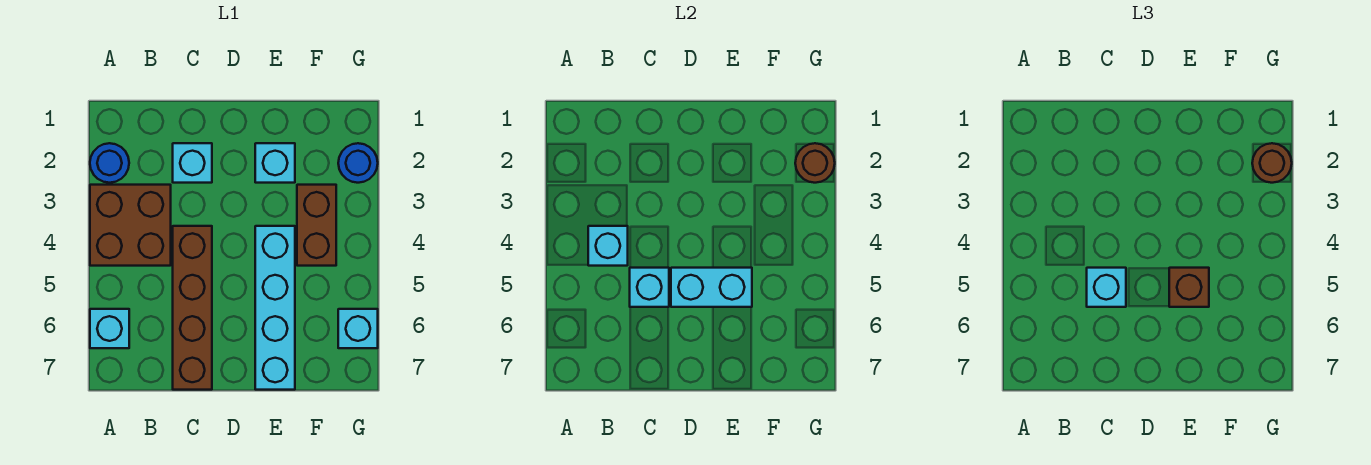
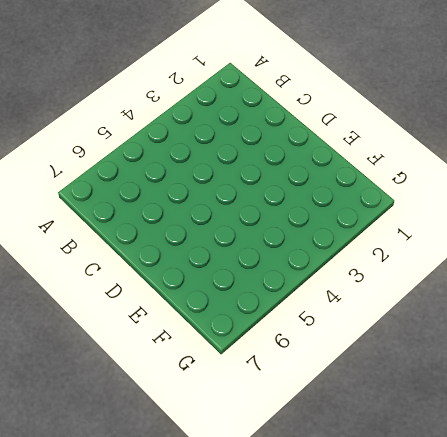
none -> blue 1x1 round brick [90,143,129,183]
none -> brown 2x2 brick [90,185,171,266]
none -> cyan 1x1 brick [90,309,129,348]

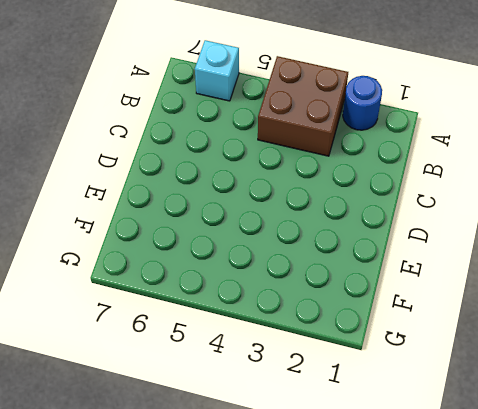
none -> cyan 1x1 brick [173,143,212,183]
none -> brown 1x4 brick [173,226,212,390]
none -> cyan 1x1 brick [255,143,295,183]

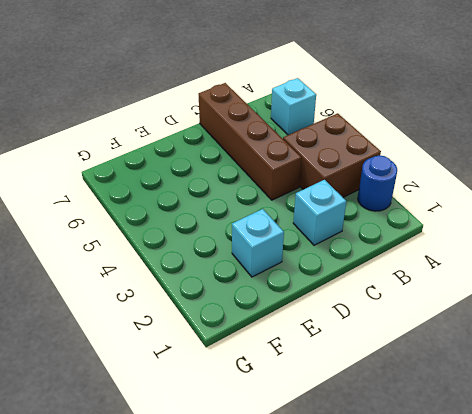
none -> cyan 1x4 brick [255,226,295,390]
none -> brown 1x2 brick [297,185,336,266]
none -> blue 1x1 round brick [338,143,378,183]

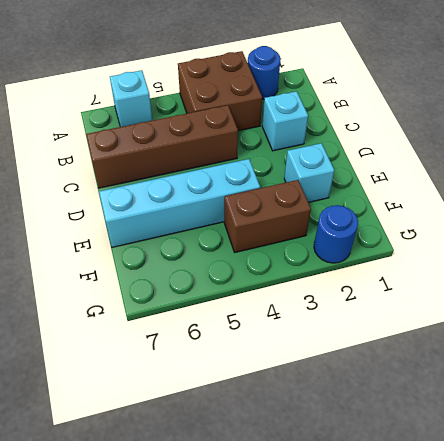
none -> cyan 1x1 brick [338,309,378,348]
none -> cyan 1x1 brick [588,226,628,266]
none -> cyan 1x1 brick [630,268,669,307]

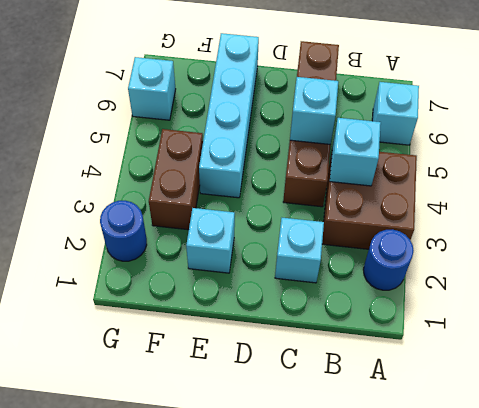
none -> cyan 1x2 brick [671,268,752,307]
none -> brown 1x1 round brick [795,143,835,183]
none -> cyan 1x1 brick [1087,268,1126,307]

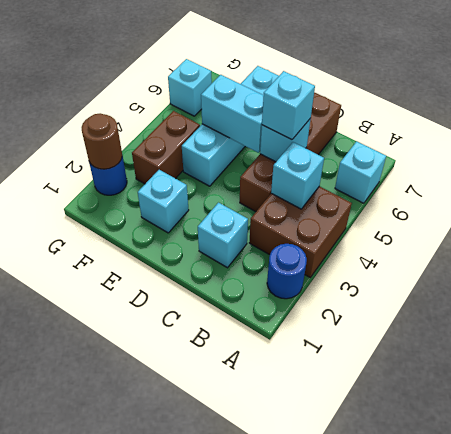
none -> brown 1x1 brick [1169,268,1209,307]
none -> brown 1x1 round brick [1252,143,1292,183]

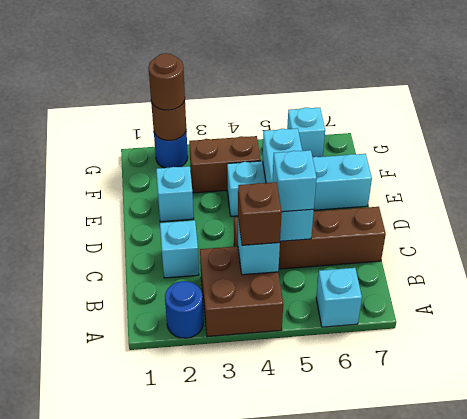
brown 1x1 brick [238,182,282,245] -> brown 1x1 brick moved to [1169,268,1209,307]

